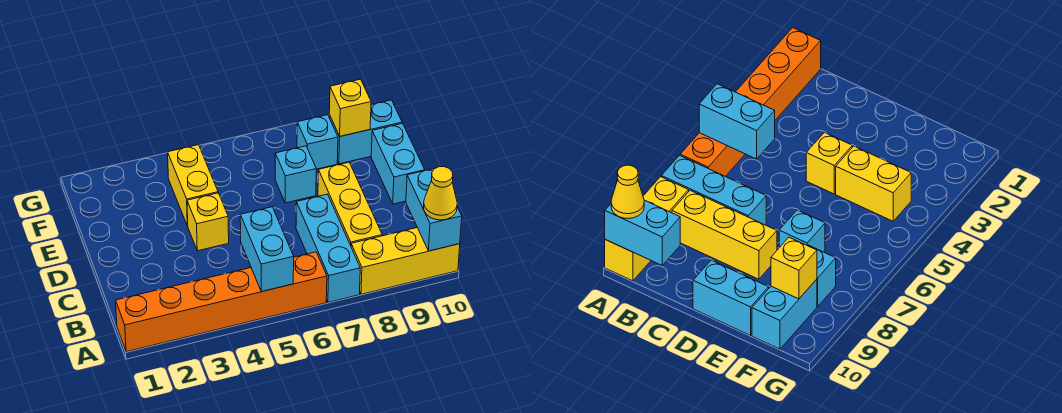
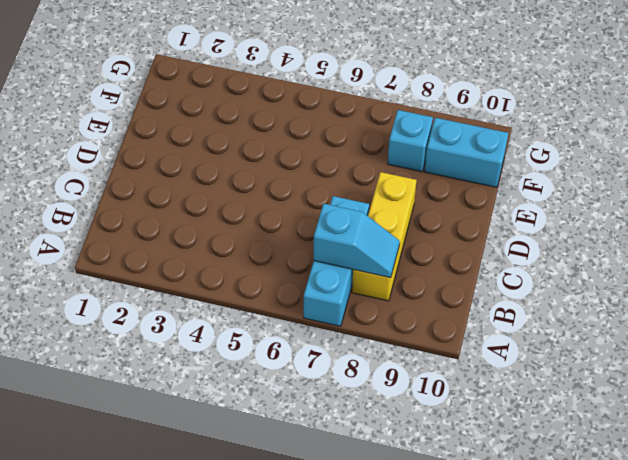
cyan 1x2 slope [314,204,400,278] -> none
none -> orange 1x6 brick [116,252,327,352]
none -> yellow 1x3 brick [351,228,460,294]
none -> yellow 1x1 brick [187,193,229,251]

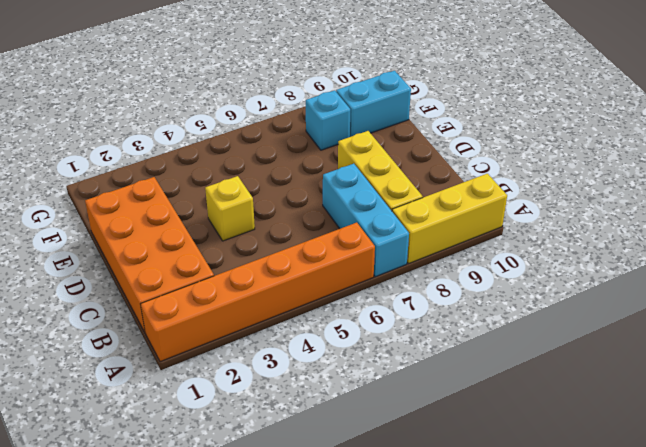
orange 2x4 brick [85,177,214,332] -> none
none -> cyan 1x2 brick [371,123,425,204]
none -> yellow 1x2 brick [168,145,218,226]
none -> cyan 1x1 brick [275,146,316,203]

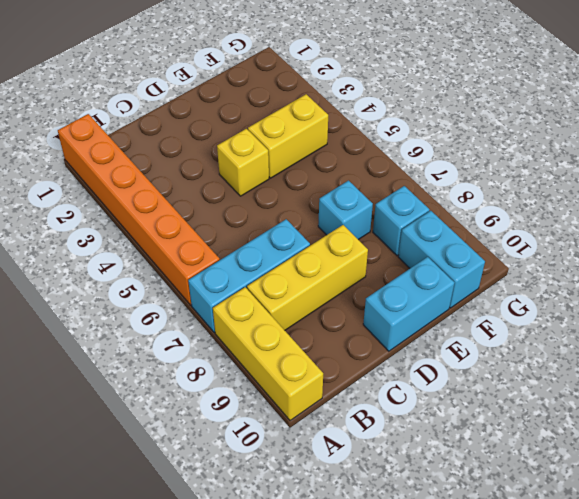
none -> cyan 1x2 brick [240,207,294,292]
none -> cyan 1x2 brick [406,168,462,251]
none -> yellow 1x1 brick [329,79,371,136]

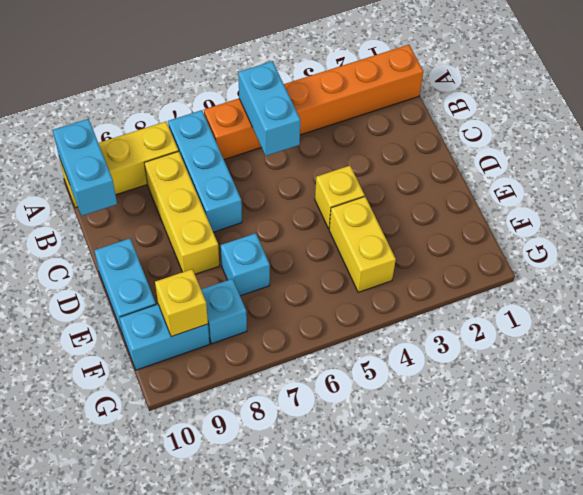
none -> yellow 1x1 cone [424,167,457,220]

